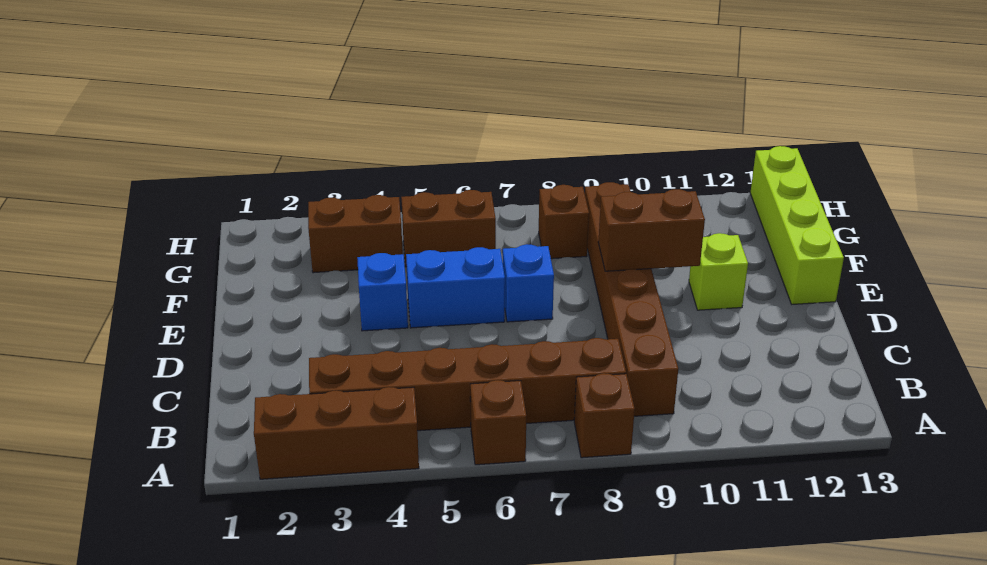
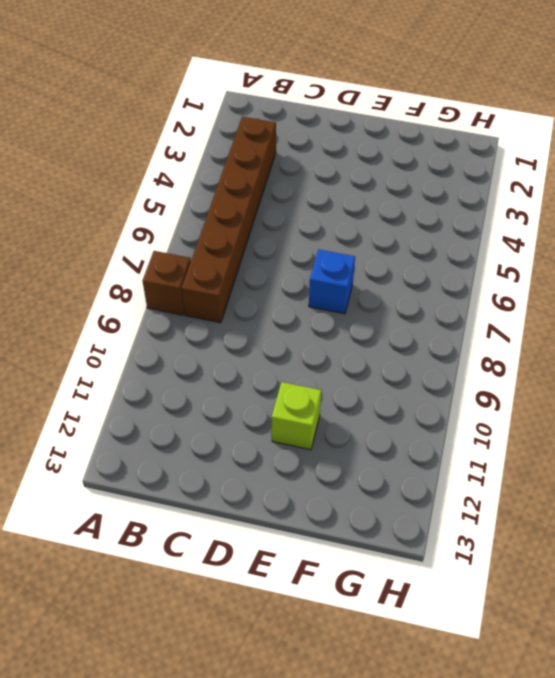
none -> brown 1x3 brick [254,387,419,479]
none -> brown 1x1 brick [470,380,526,465]
none -> brown 1x6 brick [585,182,678,416]

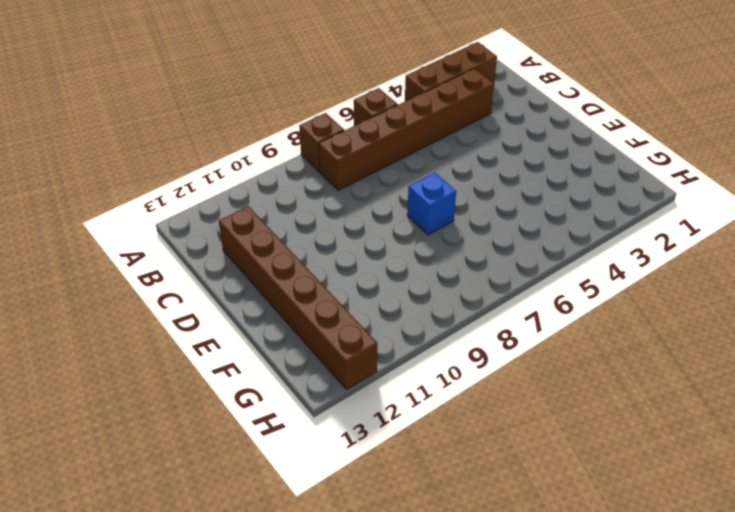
brown 1x6 brick [219,206,377,389] -> brown 1x6 brick moved to [585,182,678,416]
none -> blue 1x1 brick [357,253,408,331]
none -> blue 1x2 brick [406,247,505,328]
none -> lime 1x1 brick [689,233,748,310]

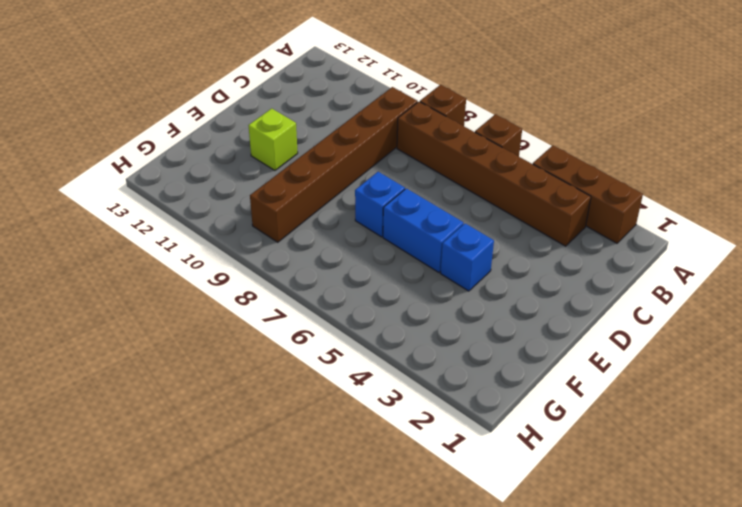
none -> lime 1x4 brick [750,146,844,304]
none -> brown 1x2 brick [308,195,403,273]
none -> brown 1x2 brick [401,190,496,267]

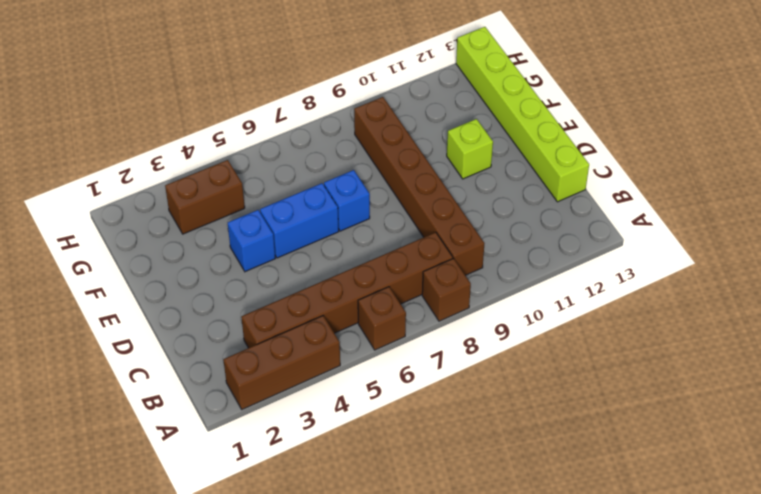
lime 1x6 brick [456,27,589,202] -> lime 1x4 brick [750,146,844,304]
none -> brown 1x2 brick [401,190,496,267]
none -> brown 1x1 brick [539,185,589,259]
none -> brown 1x2 brick [598,189,705,271]

